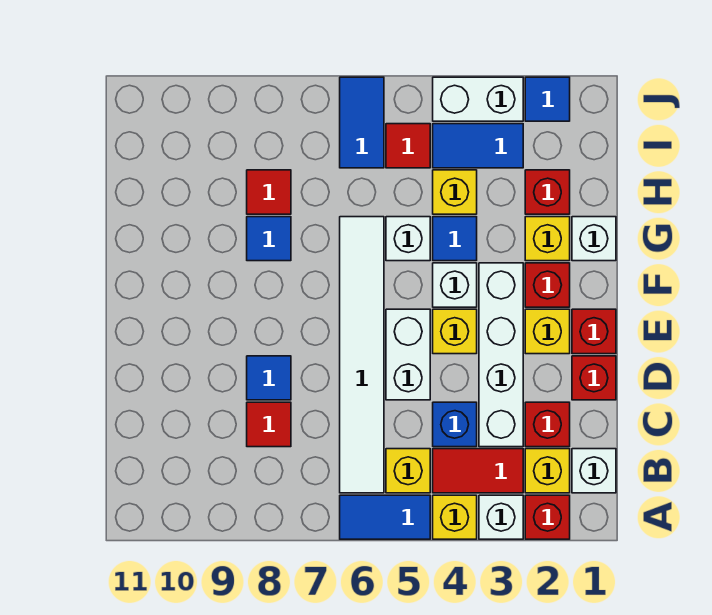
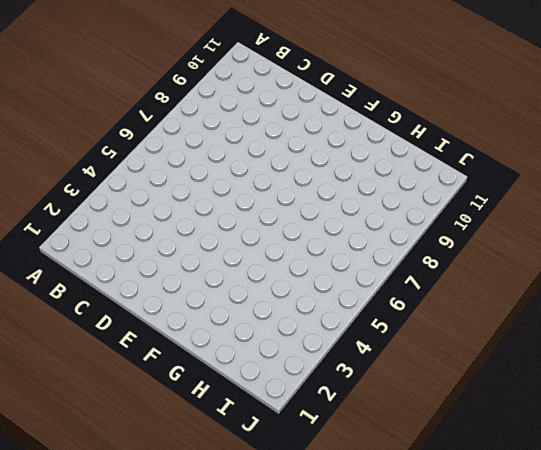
none -> red 1x1 brick [525,495,570,539]
none -> white 1x1 brick [479,495,523,539]
none -> yellow 1x1 brick [433,495,477,539]
none -> blue 1x2 tile [340,495,430,539]

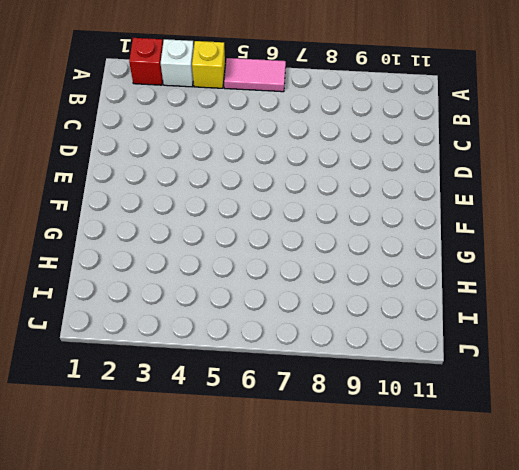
pink 1x2 tile [224,58,286,92] -> blue 1x2 tile [340,495,430,539]
none -> white 1x1 brick [572,449,616,493]
none -> yellow 1x1 brick [525,449,570,493]
none -> red 1x2 tile [433,449,523,493]
none -> yellow 1x1 brick [386,449,430,493]

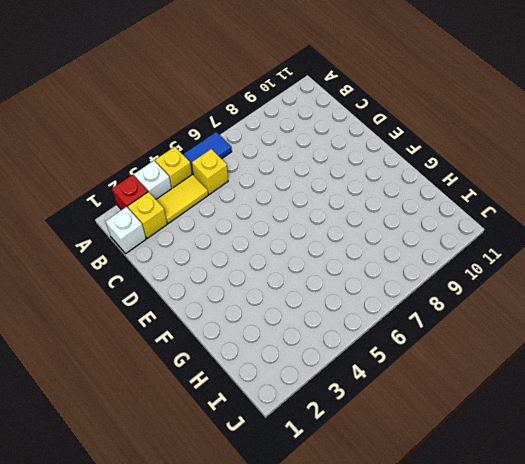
yellow 1x2 tile [156,175,208,223] -> red 1x2 tile [433,449,523,493]
none -> white 1x6 tile [340,217,384,493]
none -> red 1x1 brick [525,402,570,447]
none -> white 1x4 brick [479,263,523,447]
none -> blue 1x1 brick [433,402,477,447]

